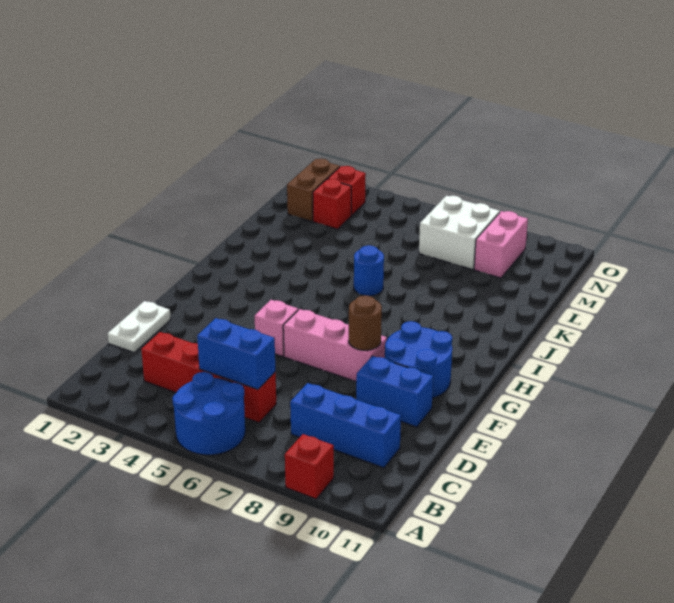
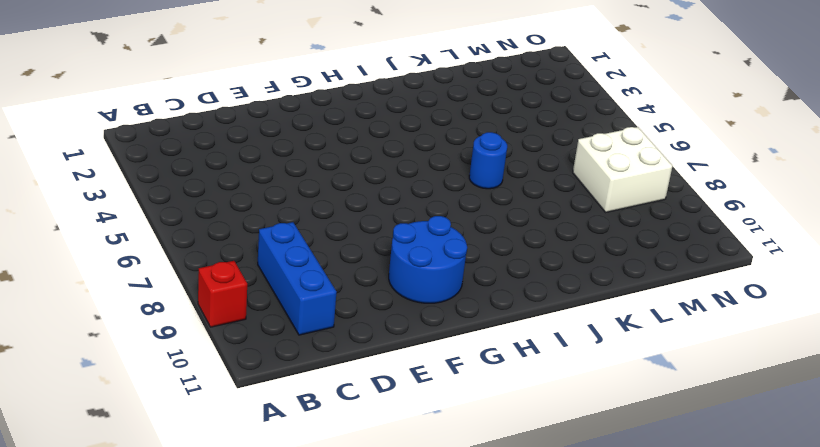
none -> blue 2x2 round brick [172,372,245,455]
none -> red 1x4 brick [141,332,276,423]
none -> white 1x2 plate [108,301,171,353]

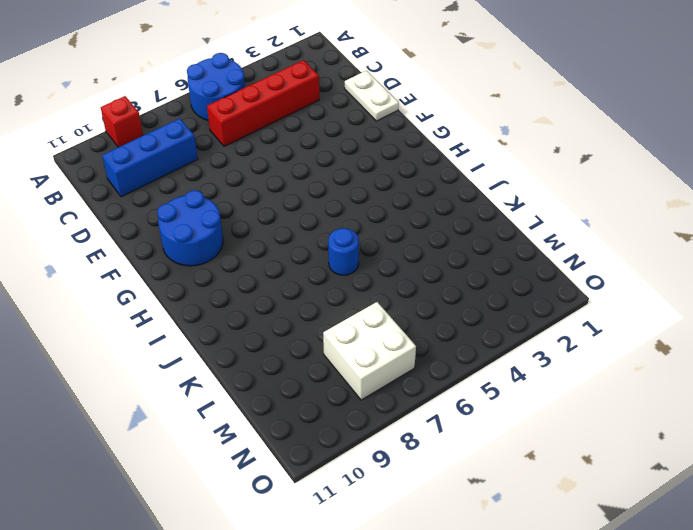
none -> blue 1x2 brick [356,356,433,427]
none -> pink 1x1 brick [255,300,298,357]
none -> pink 1x3 brick [283,309,387,382]

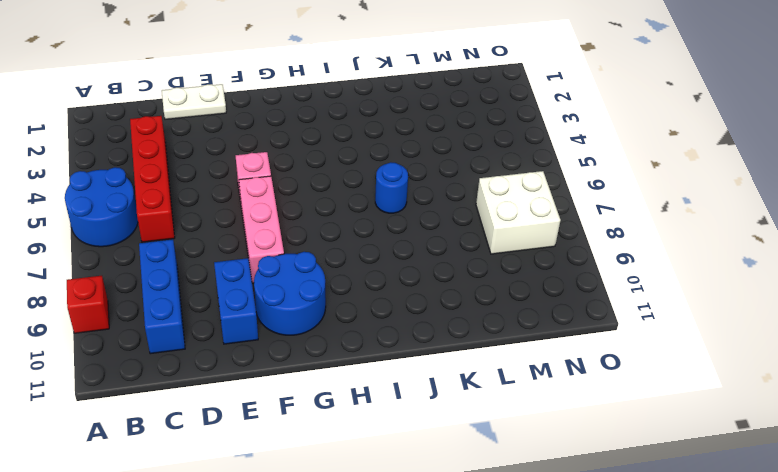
none -> brown 1x2 brick [287,159,340,221]
none -> red 1x1 brick [313,179,351,229]
none -> pink 1x2 brick [474,211,528,278]

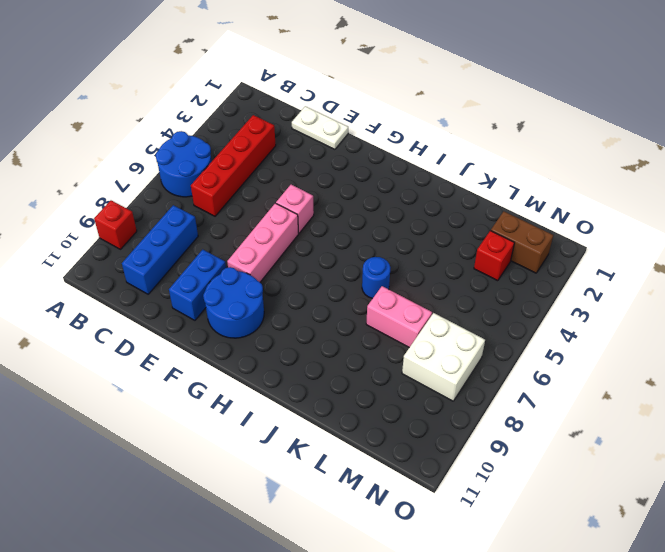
pink 1x2 brick [366,286,432,348] -> pink 1x2 brick moved to [474,211,528,278]
none -> red 1x1 brick [328,166,366,215]
none -> blue 1x2 brick [197,318,275,390]
none -> brown 1x1 round brick [349,295,382,350]

